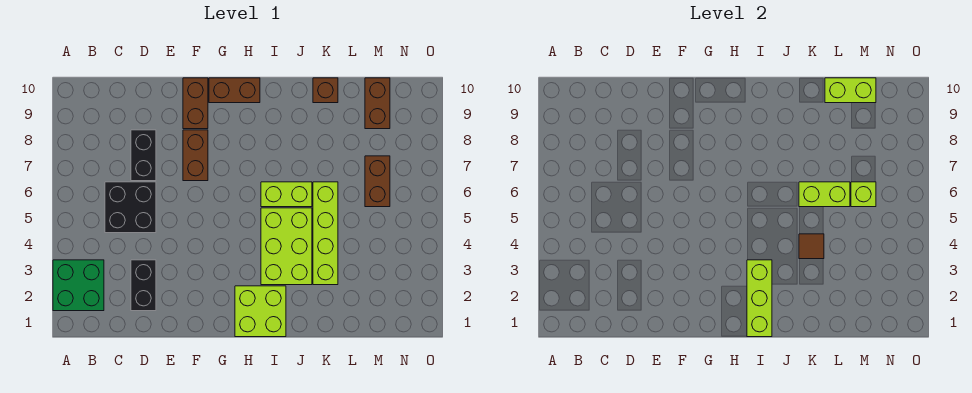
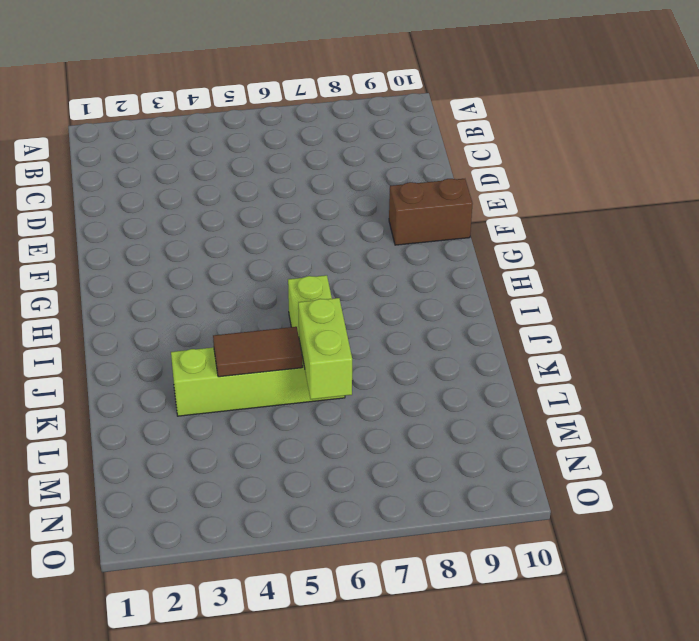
brown 1x2 tile [213,327,302,377] -> brown 1x1 tile [799,234,824,259]
none -> green 2x2 brick [53,260,104,311]
none -> black 2x2 brick [105,182,156,233]
none -> black 1x2 brick [131,260,156,311]

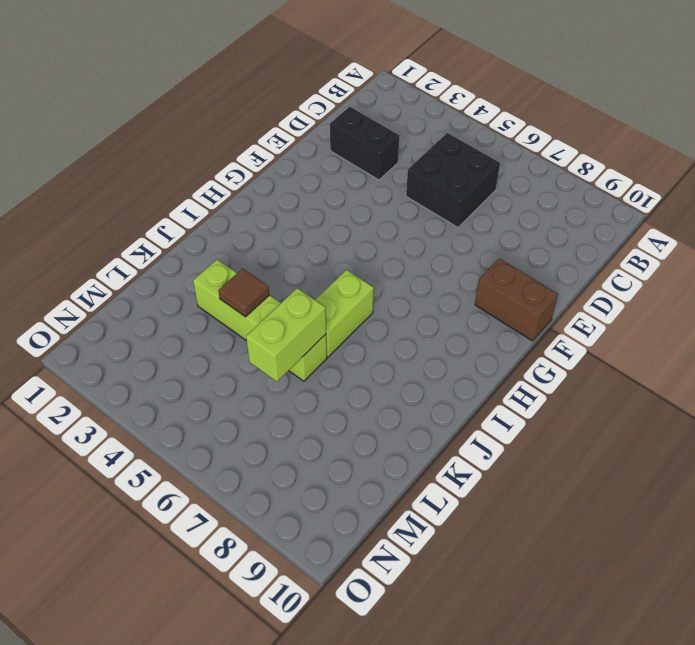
none -> green 2x2 brick [53,260,104,311]
none -> black 1x2 brick [131,130,156,181]
none -> brown 1x2 brick [183,130,208,181]

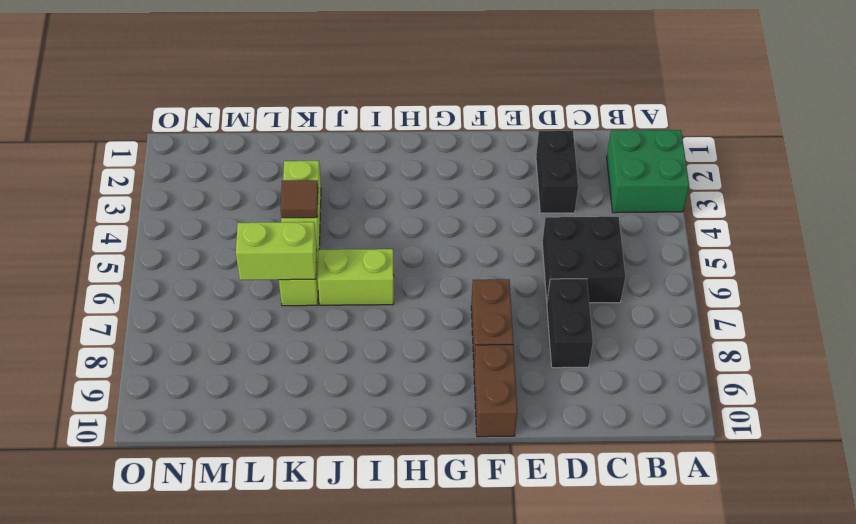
none -> brown 1x2 brick [209,78,260,103]
none -> lime 2x2 brick [235,286,286,337]
none -> lime 2x3 brick [261,208,312,285]

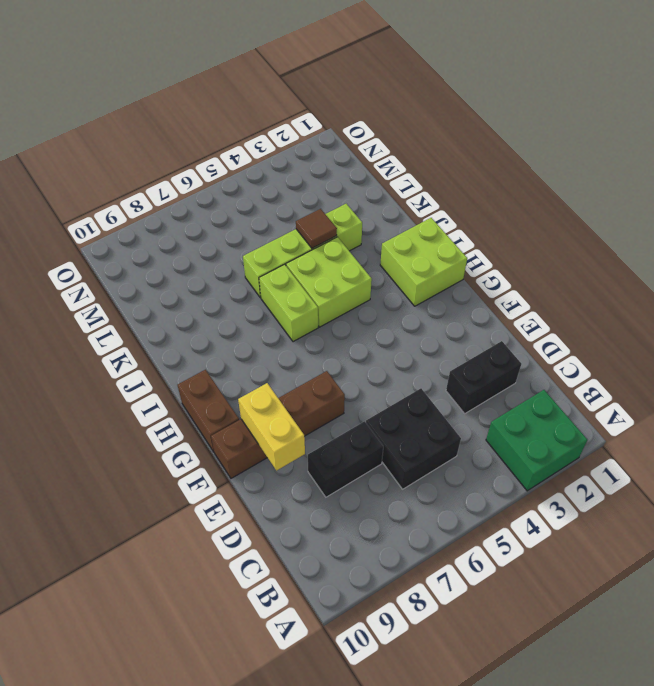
yellow 1x2 brick [238,383,305,471] -> none
lime 2x2 brick [286,237,372,327] -> lime 2x3 brick [261,208,312,285]
none -> brown 1x1 brick [313,78,338,103]
none -> brown 1x2 brick [365,156,390,207]
none -> brown 1x2 brick [365,78,390,129]

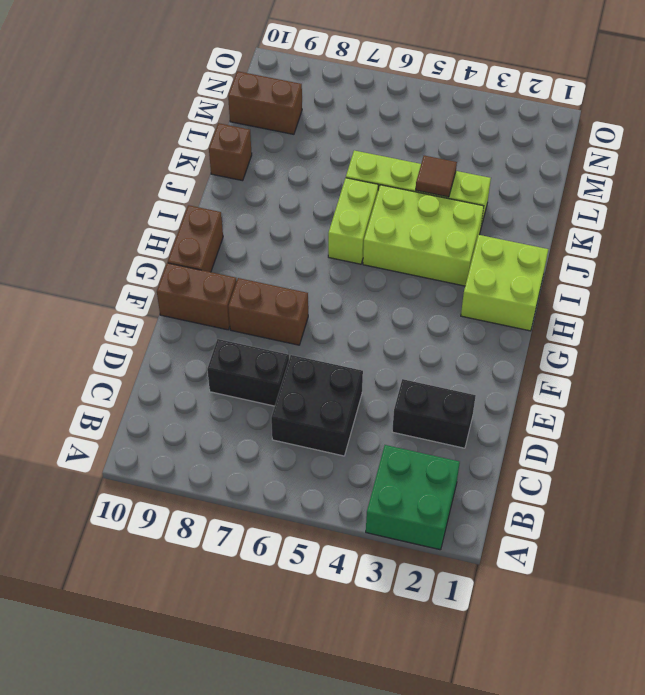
none -> brown 1x2 brick [365,156,390,207]
none -> lime 1x3 brick [747,260,772,337]
none -> lime 1x2 brick [799,182,850,207]

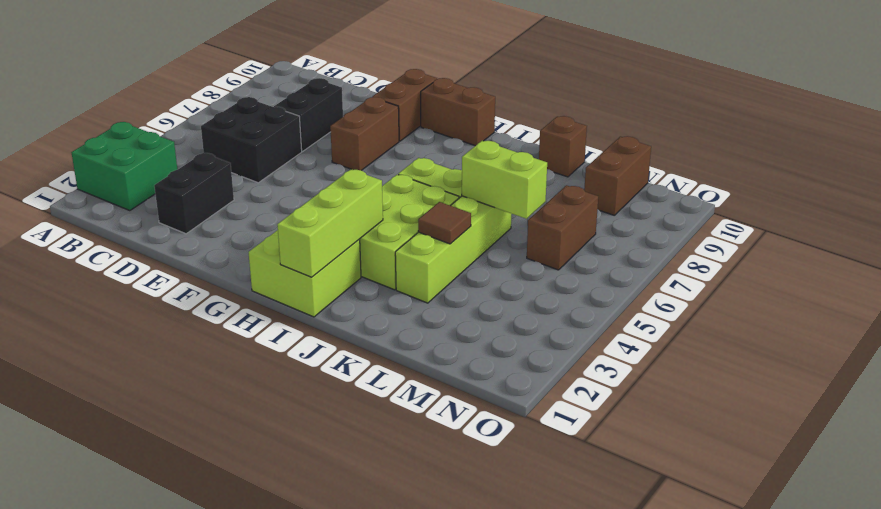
none -> lime 1x2 brick [825,78,876,103]
none -> lime 1x1 brick [851,182,876,207]

